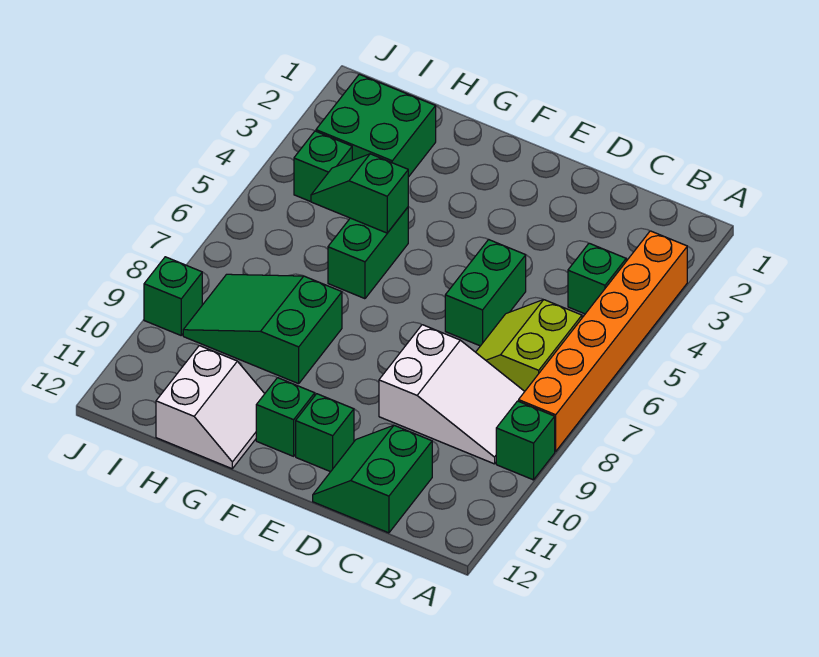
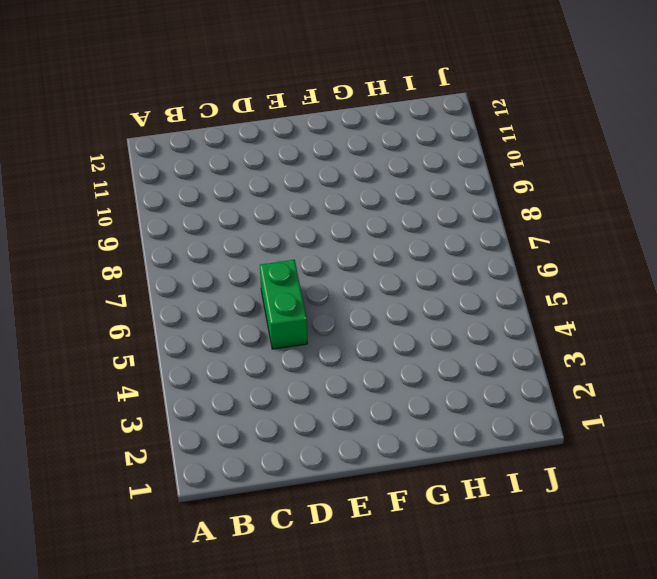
none -> orange 1x6 brick [519,231,687,451]
none -> green 1x1 brick [496,401,555,480]
none -> green 1x1 brick [568,243,626,314]

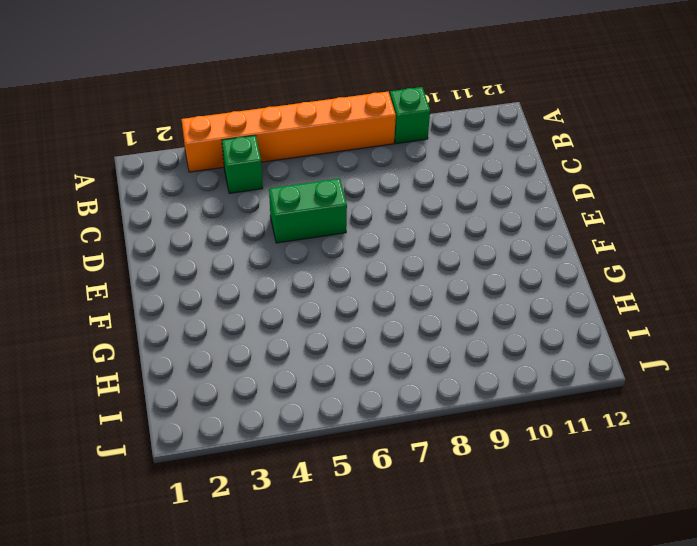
none -> lime 2x2 slope [476,300,582,391]
none -> white 2x3 slope [379,325,525,464]
none -> green 2x2 slope [313,425,432,533]

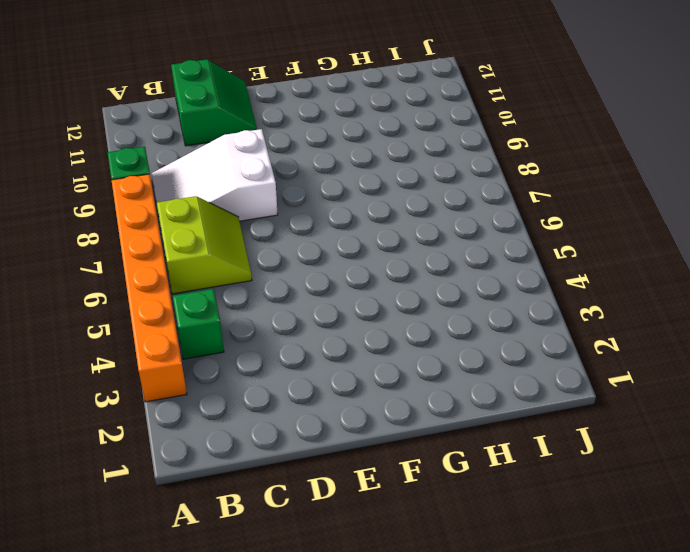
none -> green 1x2 brick [445,240,526,346]
none -> green 1x1 brick [296,394,354,472]
none -> green 1x1 brick [256,378,315,456]

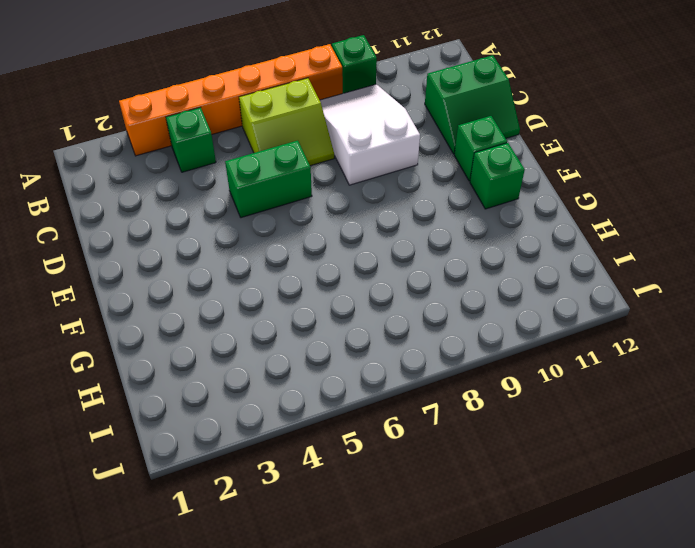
none -> green 1x2 brick [328,207,408,299]
none -> green 2x3 slope [183,274,342,384]
none -> white 2x2 slope [156,346,264,469]

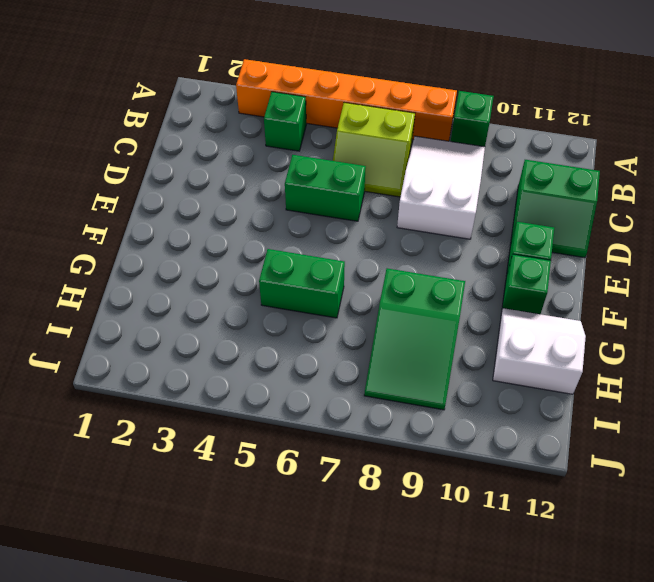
none -> green 2x2 brick [316,74,436,177]
none -> green 1x1 brick [294,131,352,202]
none -> green 1x1 brick [144,257,202,335]

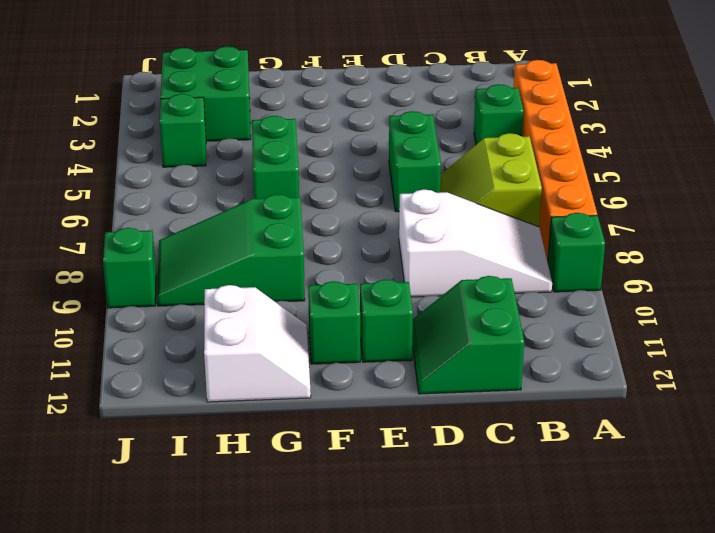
none -> green 1x2 slope [311,154,408,233]

